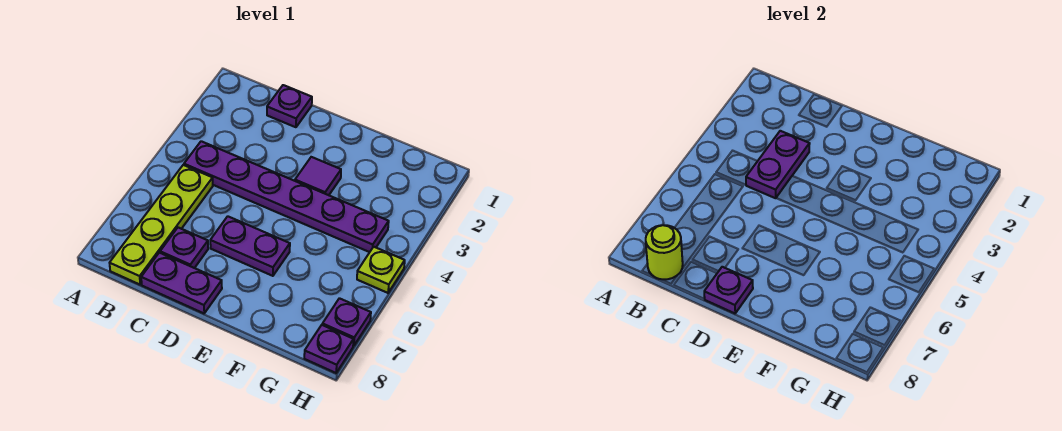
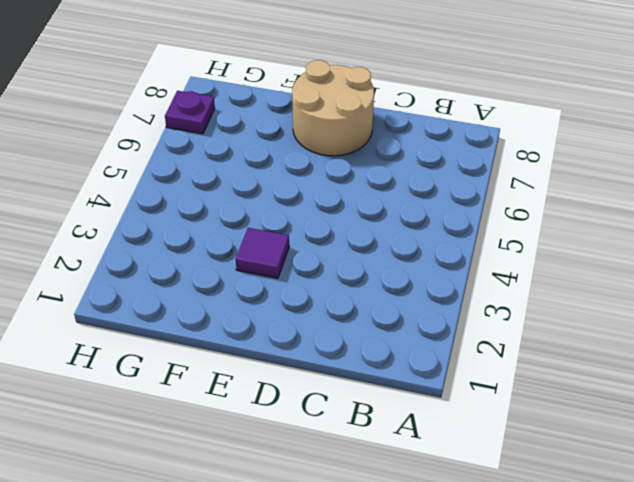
tan 2x2 round brick [292,60,374,156] -> purple 1x2 plate [141,253,222,313]
none -> purple 1x6 plate [184,141,389,252]
none -> lime 1x4 plate [110,165,213,285]
none -> purple 1x1 plate [267,85,312,127]

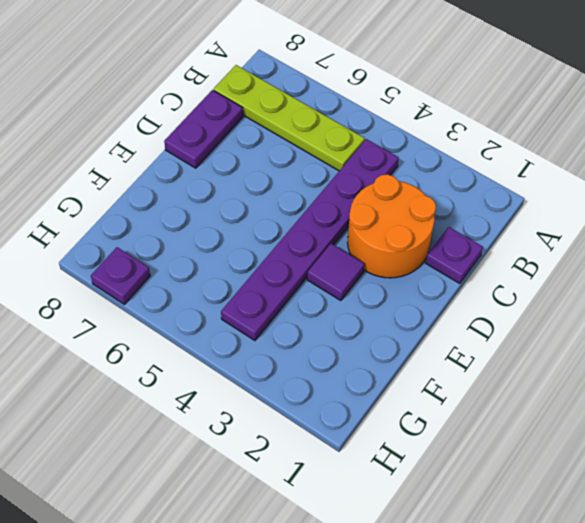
orange 2x2 round brick [348,174,436,278] -> none
none -> purple 1x1 plate [160,228,208,268]
none -> purple 1x2 plate [210,216,290,276]
none -> lime 1x1 plate [357,247,405,293]

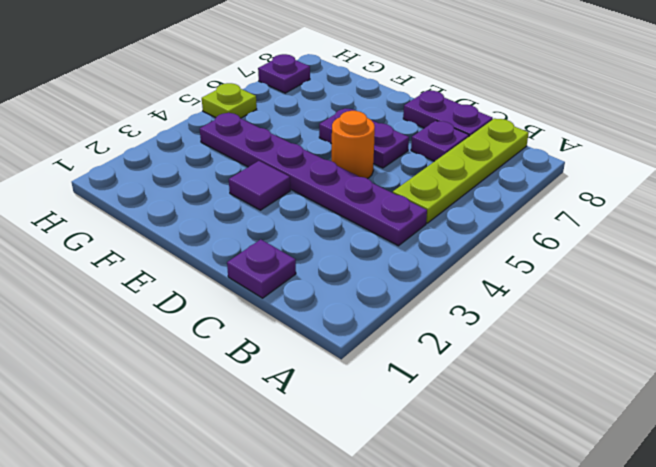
orange 1x1 round brick [332,111,375,179] -> none
none -> purple 1x1 plate [304,325,353,373]
none -> lime 1x1 round brick [646,225,683,279]
none -> purple 1x2 plate [746,131,810,198]

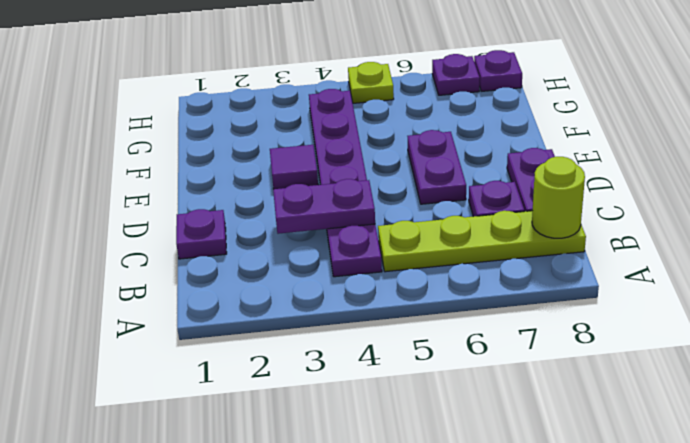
none -> purple 1x1 plate [704,267,753,313]

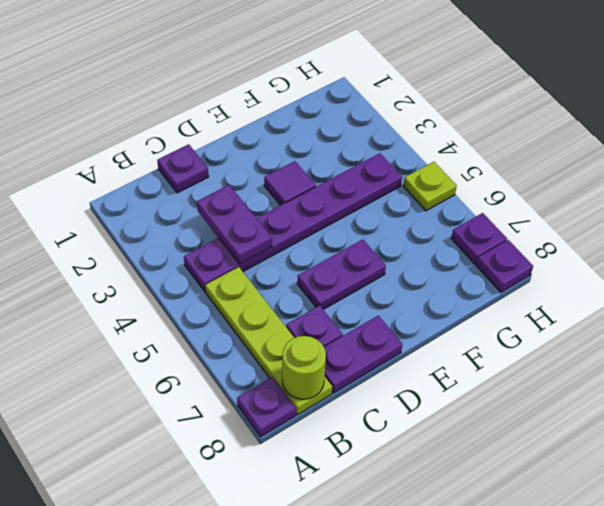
purple 1x1 plate [237,377,296,437] -> purple 1x1 plate moved to [704,267,753,313]

